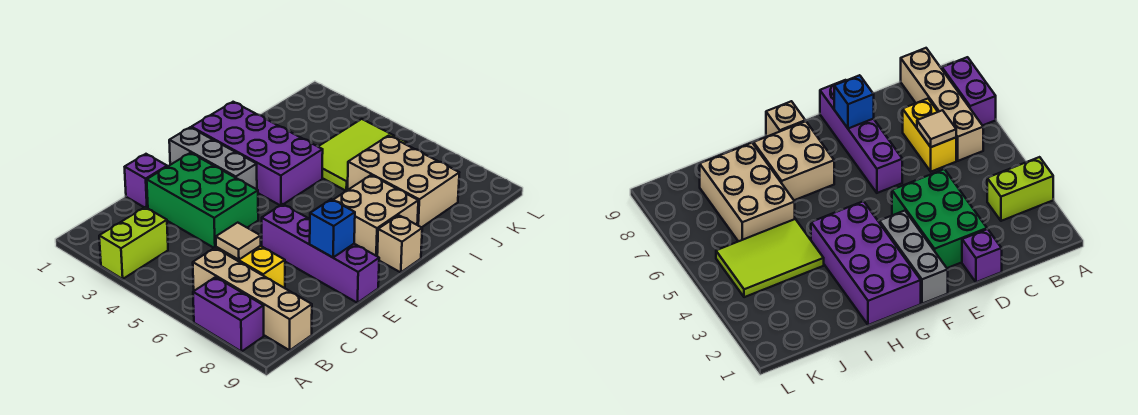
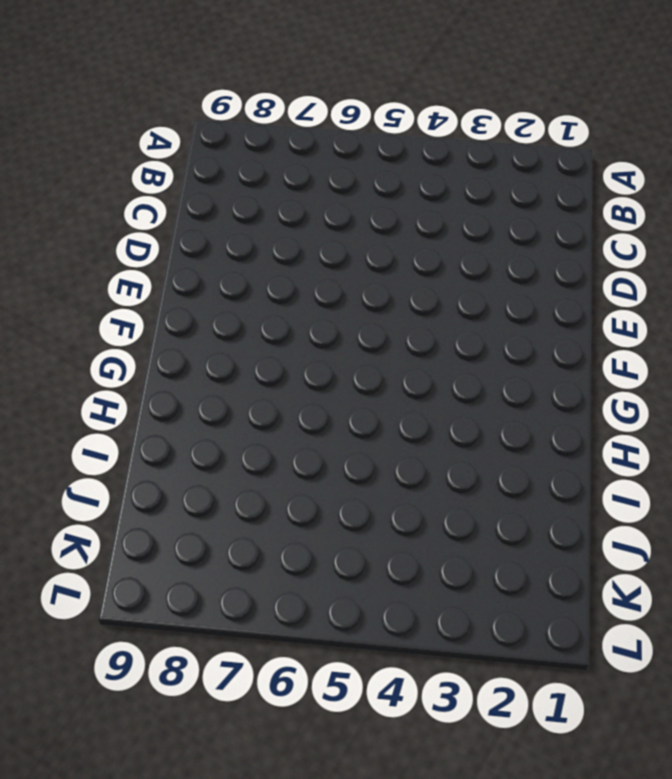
none -> lime 1x2 brick [99,207,168,279]
none -> purple 1x2 brick [193,277,264,352]
none -> tan 1x4 brick [193,248,312,350]

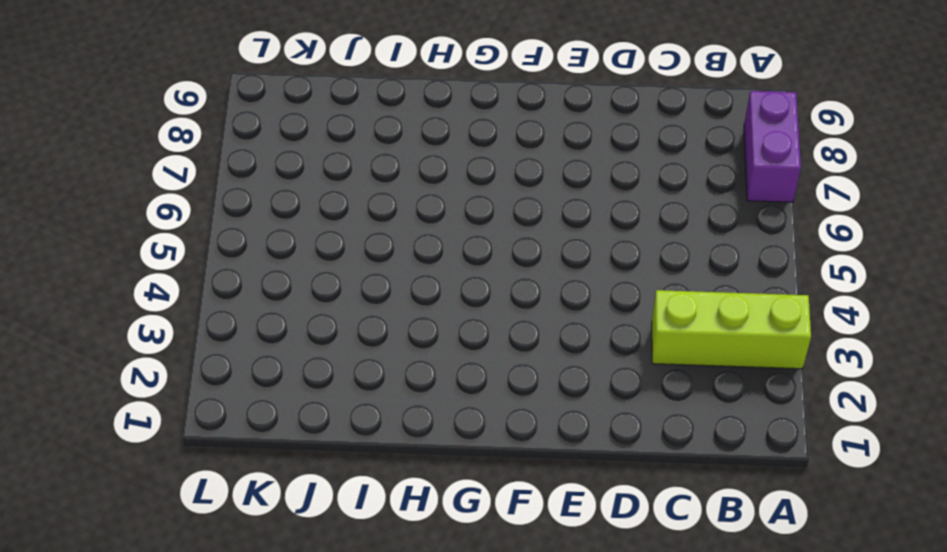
lime 1x3 brick [652,290,811,369] -> lime 1x2 brick [99,207,168,279]
none -> tan 1x4 brick [193,248,312,350]
none -> yellow 1x2 brick [216,246,285,288]
none -> purple 1x1 brick [125,154,167,208]

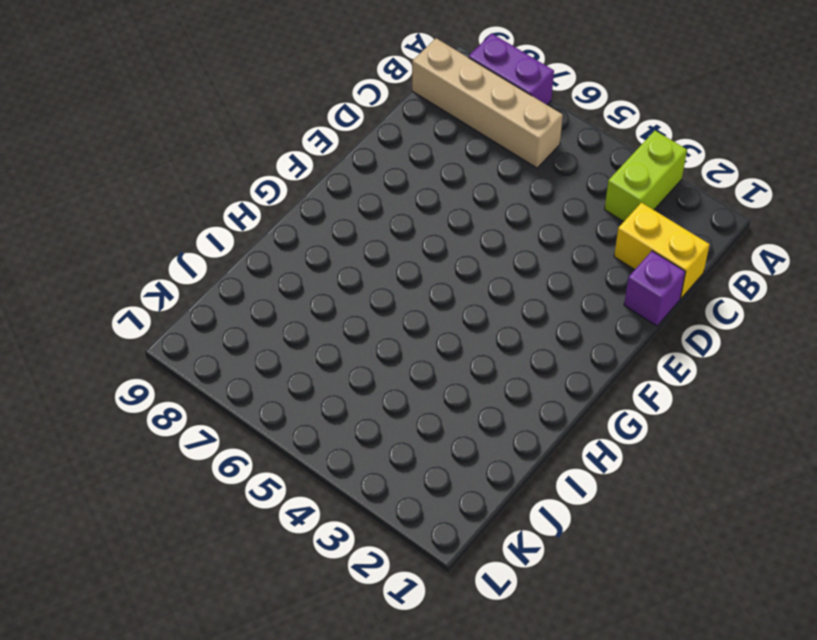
yellow 1x2 brick [614,203,710,298] -> yellow 1x2 brick moved to [216,246,285,288]
none -> green 2x3 brick [147,153,258,248]
none -> purple 1x4 brick [262,204,379,303]
none -> grey 1x3 brick [169,127,257,189]

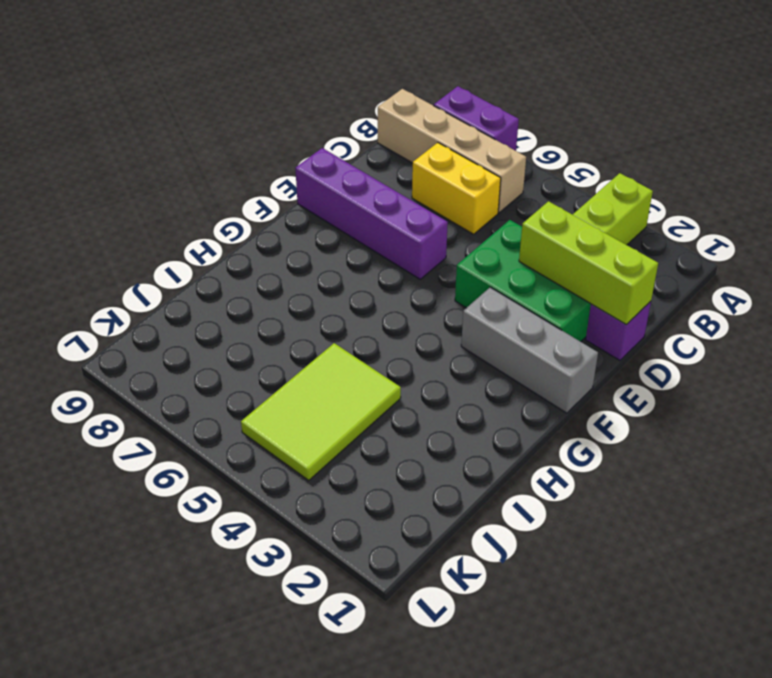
lime 1x3 brick [519,201,658,324] -> none
none -> purple 2x4 brick [191,102,323,205]
none -> tan 2x2 brick [333,175,418,256]
none -> tan 1x1 brick [377,215,422,272]

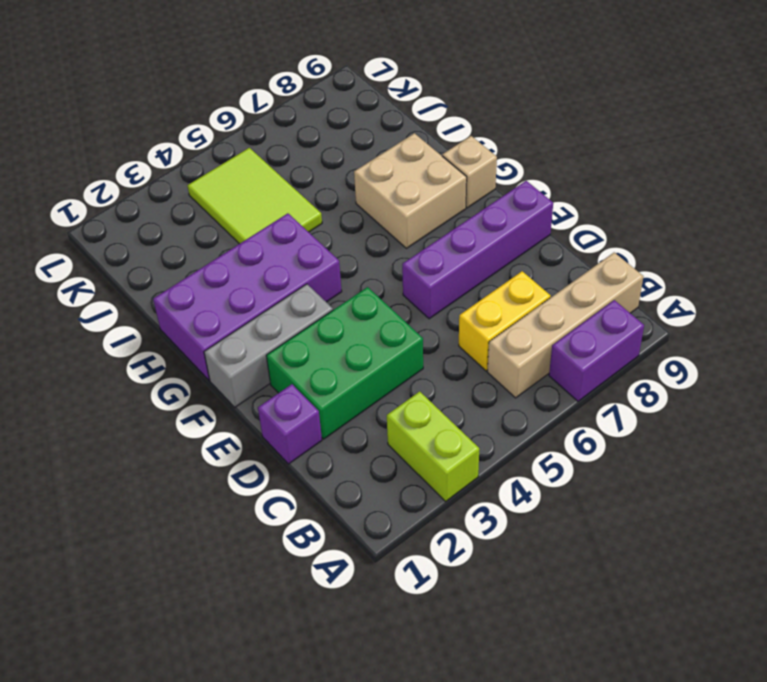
none -> tan 2x3 brick [348,136,459,227]
none -> tan 1x1 tile [216,223,261,260]
none -> blue 1x1 brick [310,199,355,257]

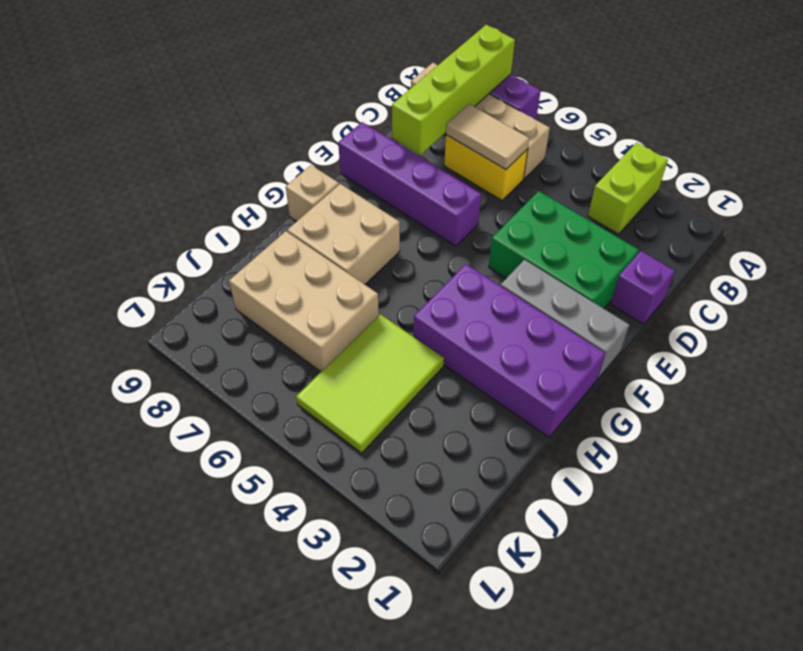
lime 1x4 brick [392,25,515,155] -> none
tan 1x2 tile [446,104,529,169] -> tan 1x1 tile [216,223,261,260]
none -> blue 1x1 brick [310,199,355,257]

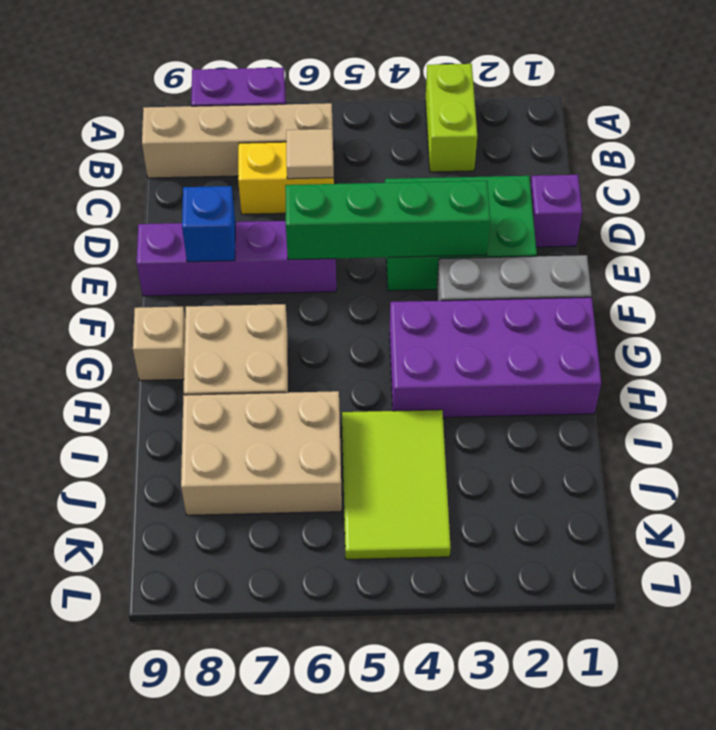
green 1x4 brick [285,181,490,260] -> none

